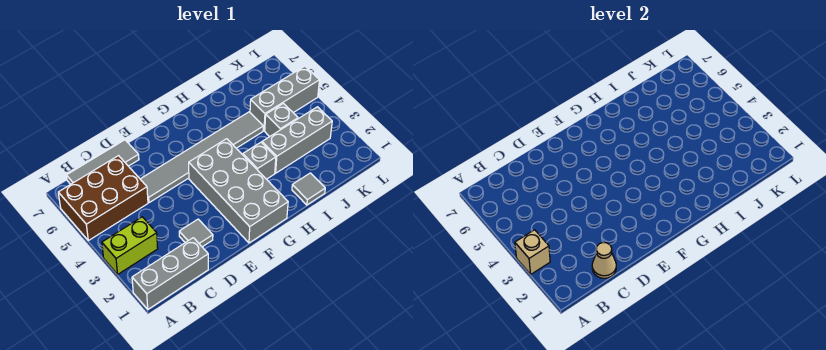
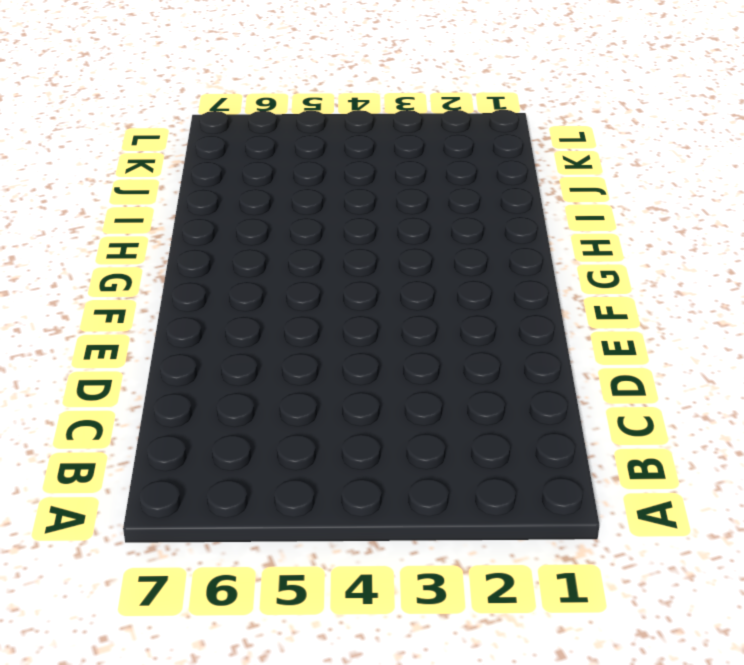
none -> grey 1x3 brick [132,238,208,309]
none -> lime 1x2 brick [102,217,158,274]
none -> brown 2x3 brick [58,156,148,241]

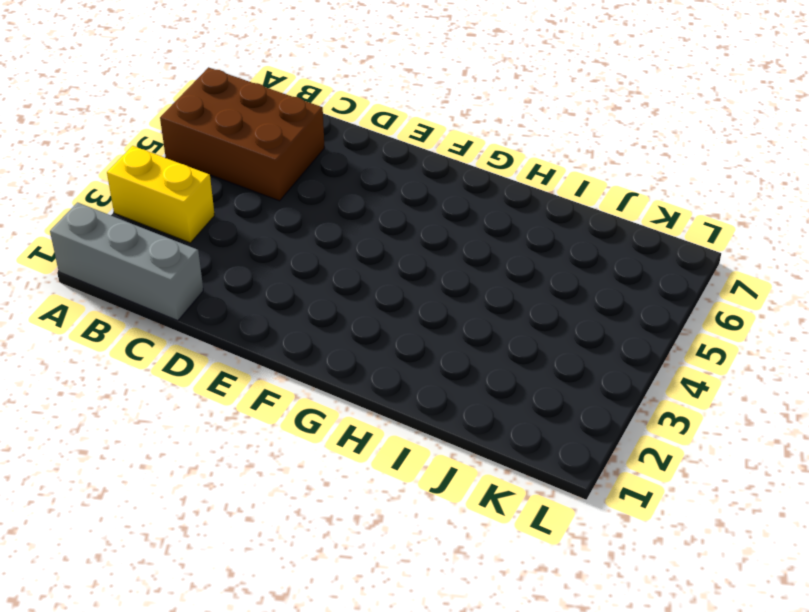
yellow 1x2 brick [107,146,215,243] -> lime 1x2 brick [102,217,158,274]
none -> grey 1x3 tile [66,140,139,184]
none -> grey 1x1 tile [179,219,213,247]
none -> grey 1x6 tile [140,112,263,203]

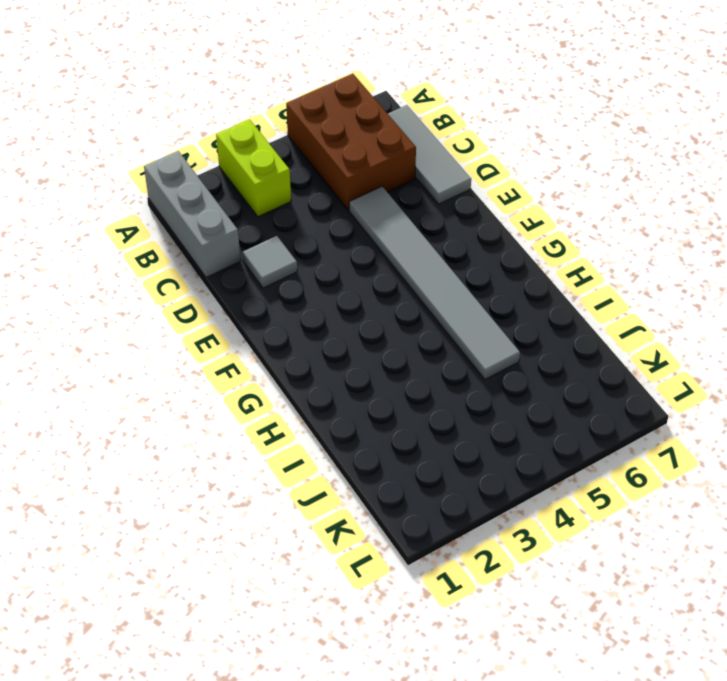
none -> grey 2x4 brick [189,139,288,243]
none -> grey 1x1 brick [243,142,276,179]
none -> grey 1x1 tile [292,173,325,205]

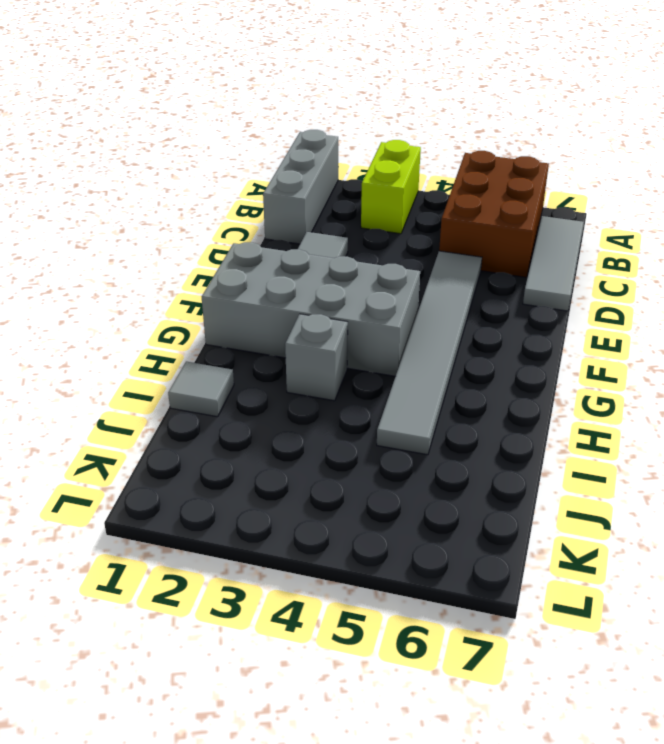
none -> grey 1x3 brick [262,107,332,173]
none -> grey 1x1 brick [265,103,298,137]
none -> grey 1x3 brick [250,66,319,131]

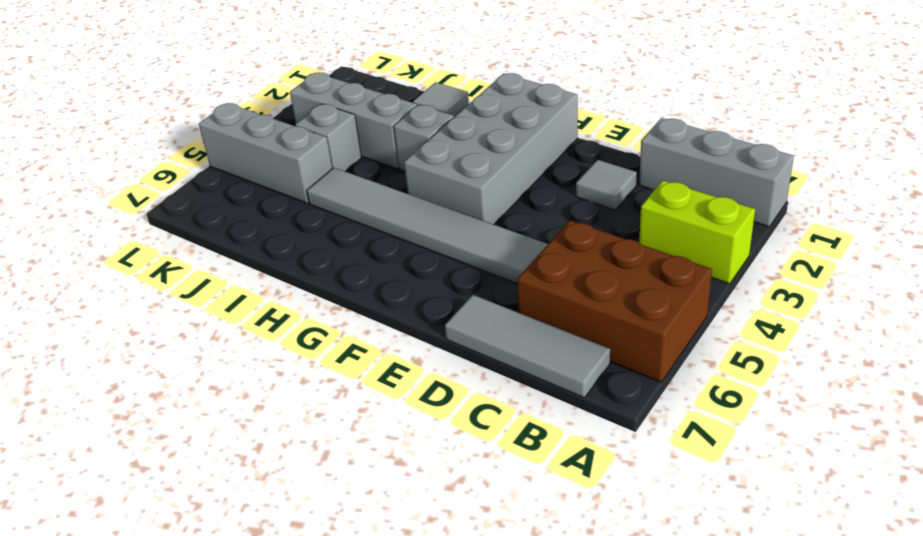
none -> tan 1x1 brick [515,230,550,274]
none -> tan 1x1 cone [592,242,616,278]

